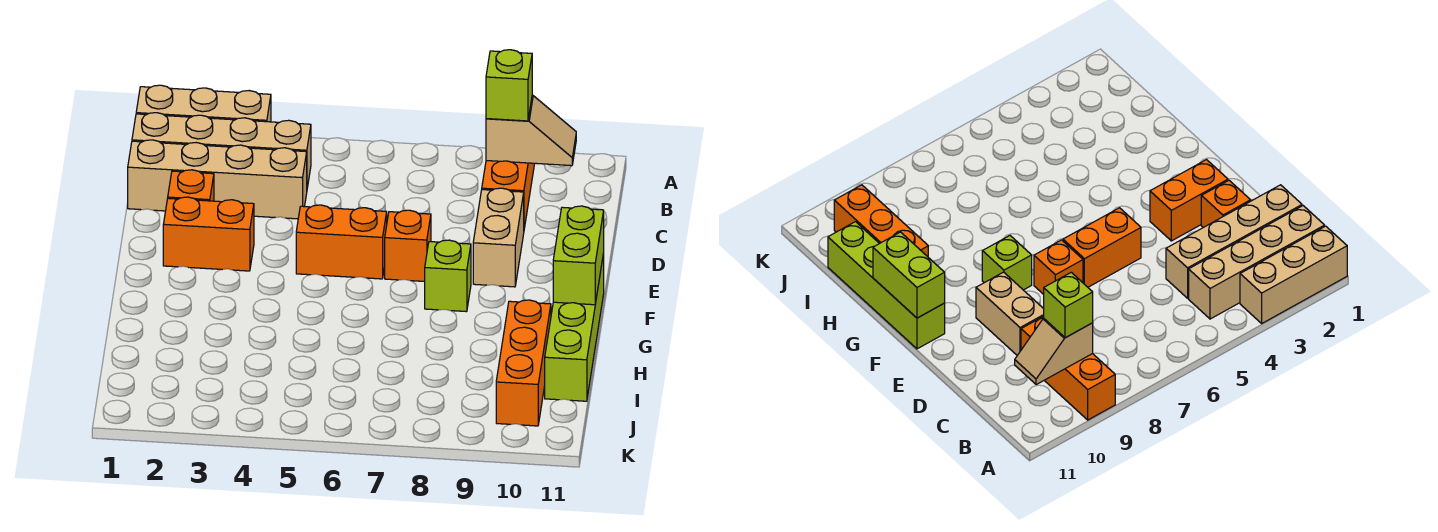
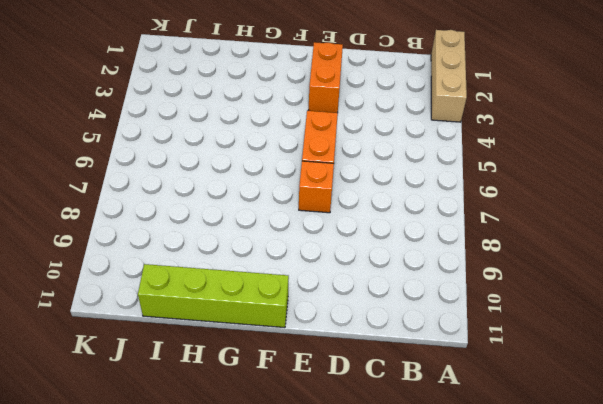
none -> orange 1x3 brick [482,161,535,228]
none -> tan 1x4 brick [132,113,311,188]
none -> tan 1x4 brick [128,140,307,219]

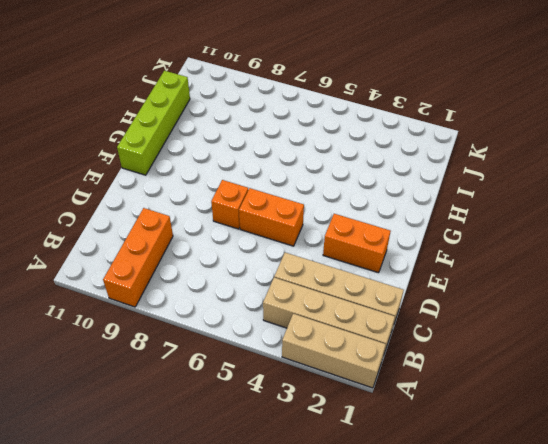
none -> orange 1x1 brick [168,170,214,201]
none -> tan 1x2 brick [473,188,524,287]
none -> lime 1x1 brick [425,240,471,312]

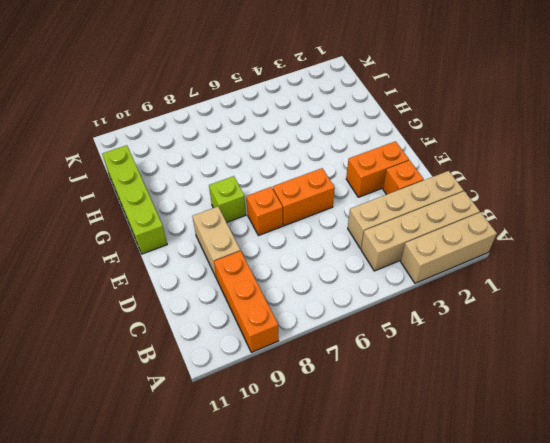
none -> orange 1x3 brick [496,300,551,426]
none -> tan 1x2 slope [486,95,576,166]
none -> lime 1x2 brick [553,206,604,305]

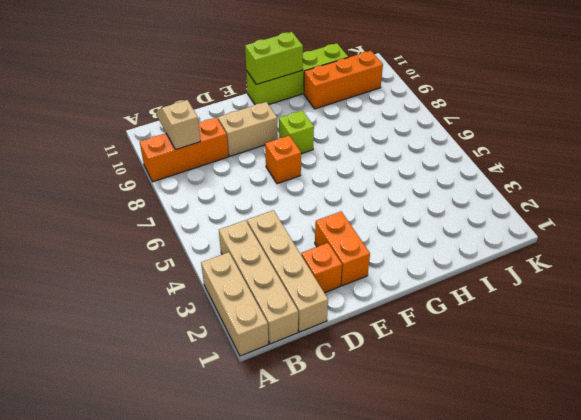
none -> orange 1x2 brick [296,205,387,279]
none -> lime 1x1 brick [486,50,532,121]

